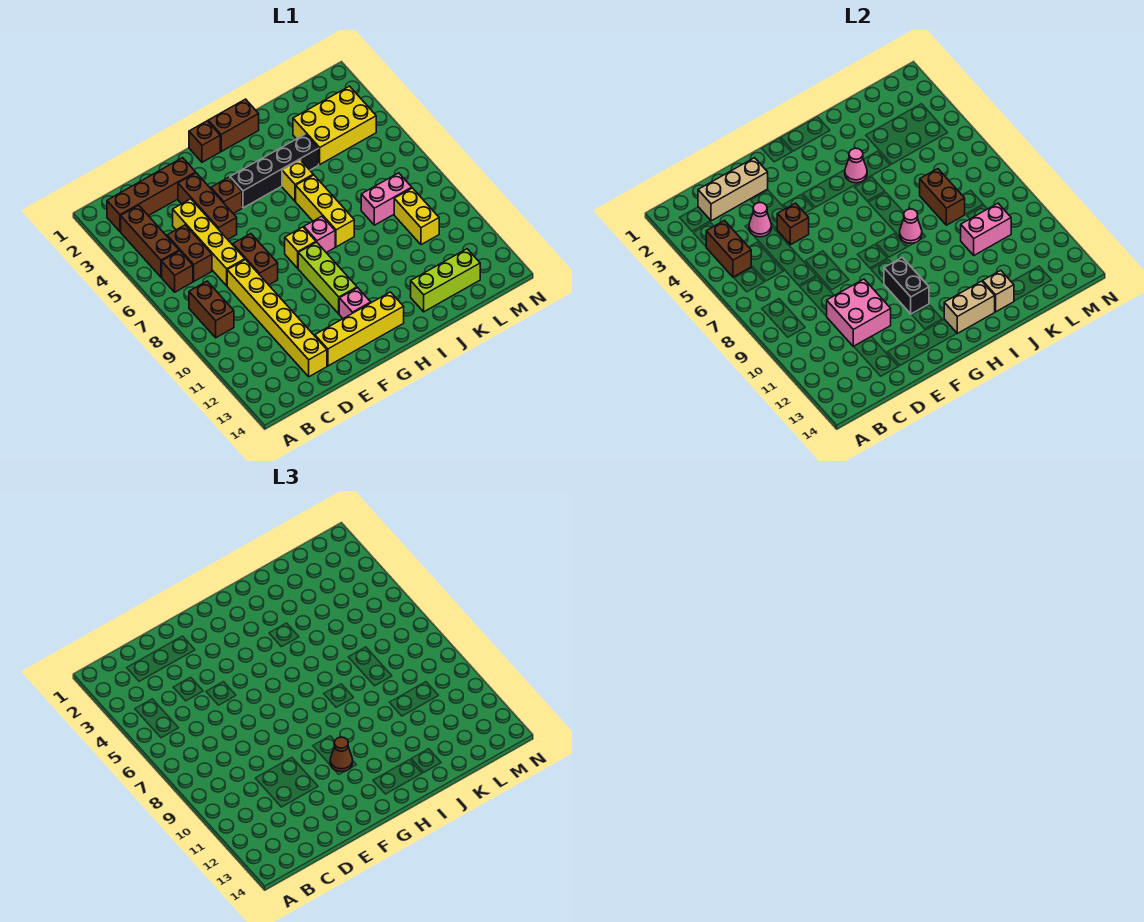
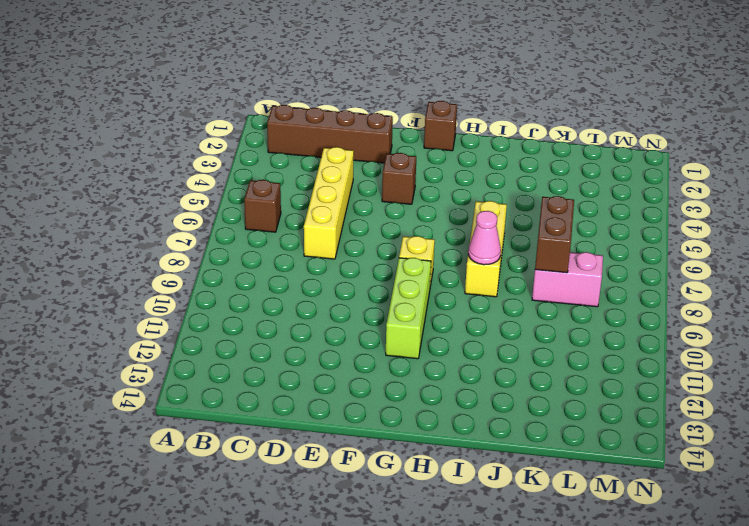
none -> brown 1x3 brick [121,205,179,277]
none -> brown 1x2 brick [189,281,234,338]
none -> brown 1x2 brick [167,225,212,281]
none -> yellow 1x6 brick [227,260,327,377]

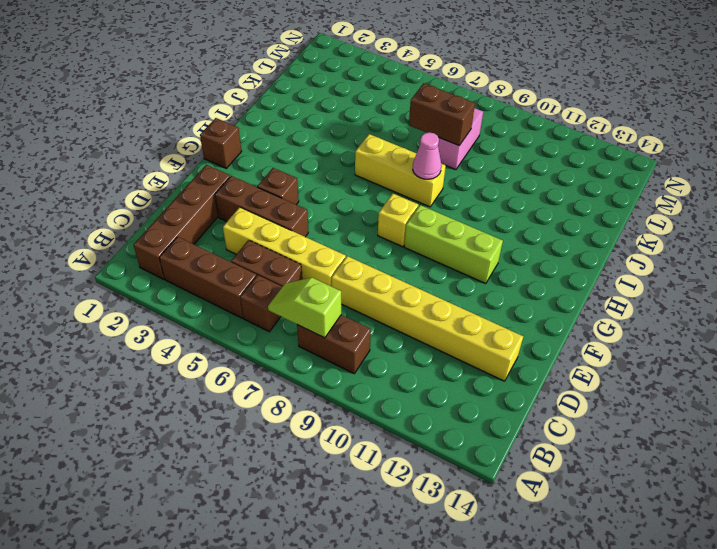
lime 1x2 slope [268,278,341,338] -> none
none -> brown 1x2 brick [233,234,278,285]
none -> yellow 1x4 brick [315,292,404,366]
none -> black 1x4 brick [230,134,319,208]
none -> pink 1x1 brick [339,288,371,318]

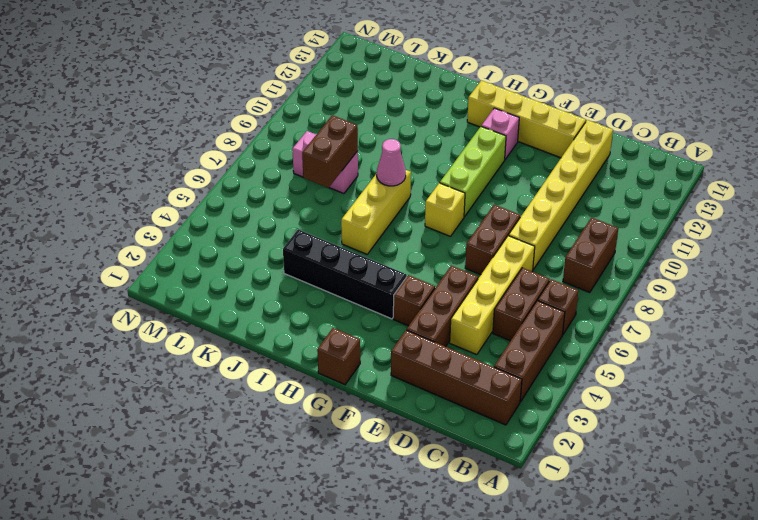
none -> brown 1x2 brick [208,99,259,151]
none -> pink 1x1 brick [304,216,335,253]
none -> yellow 1x1 brick [282,160,313,201]
none -> lime 1x3 brick [411,249,480,312]

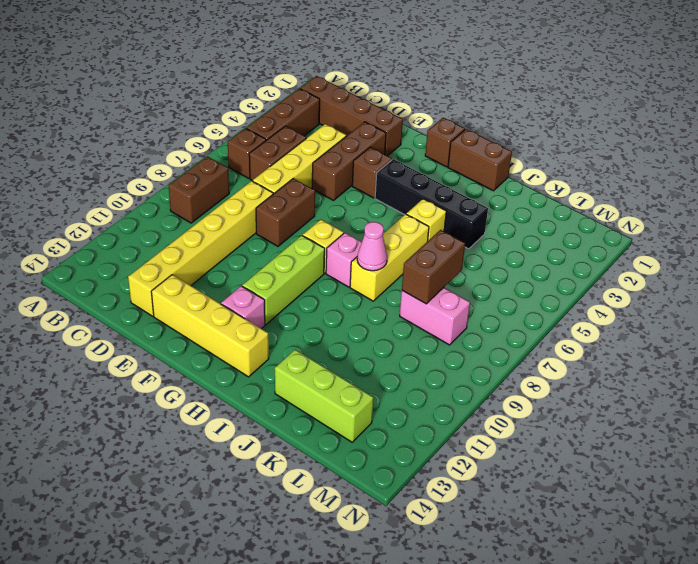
none -> yellow 2x3 brick [293,86,376,164]
none -> yellow 1x2 brick [394,188,439,245]
none -> brown 1x2 brick [706,221,751,277]
none -> tan 1x3 brick [698,158,768,221]

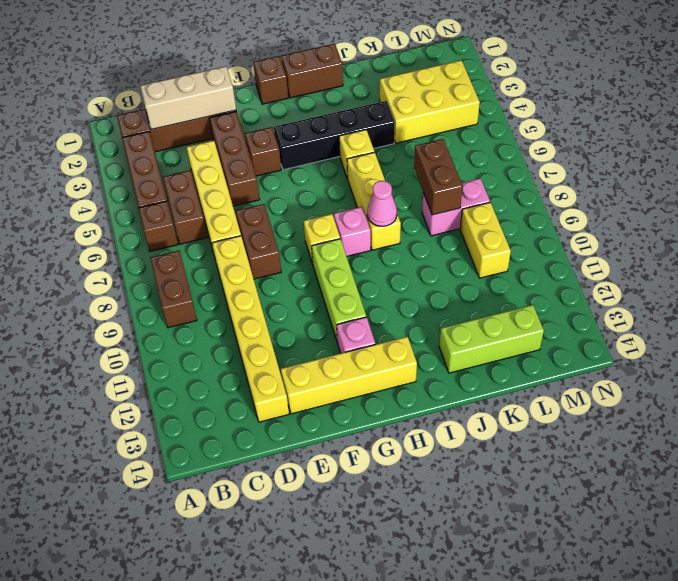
none -> brown 1x2 brick [706,221,751,277]
none -> pink 1x1 cone [749,202,771,237]
none -> pink 2x2 brick [827,279,891,347]
none -> brown 1x1 brick [777,203,809,245]

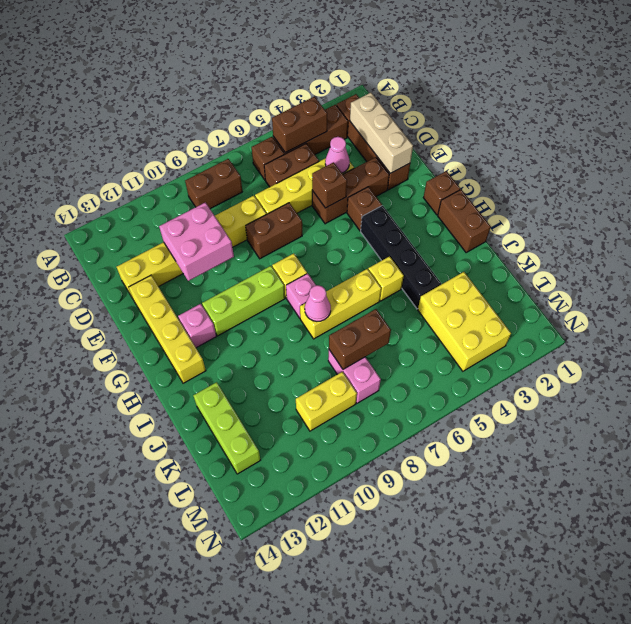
none -> black 1x2 brick [884,257,929,314]
none -> tan 1x2 brick [944,281,995,333]
none -> pink 1x1 cone [845,148,867,183]
none -> tan 1x1 brick [983,270,1014,312]

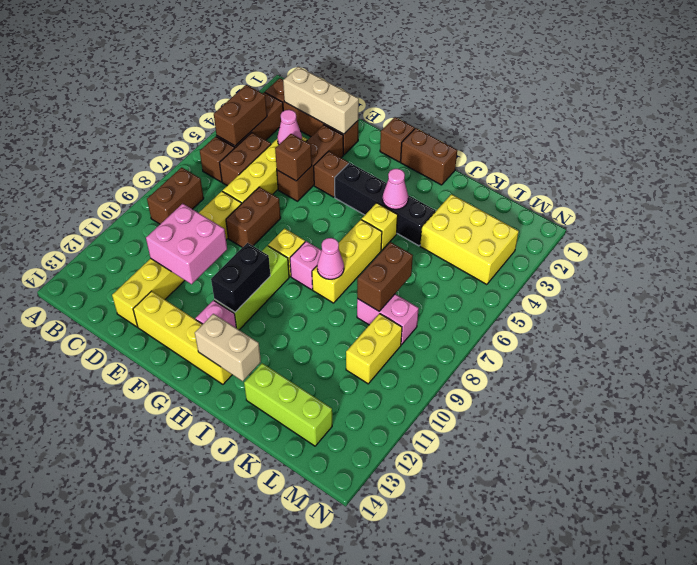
none -> tan 1x1 brick [983,270,1014,312]
none -> pink 1x2 brick [961,203,1011,255]
none -> brown 1x1 cone [330,737,353,772]

